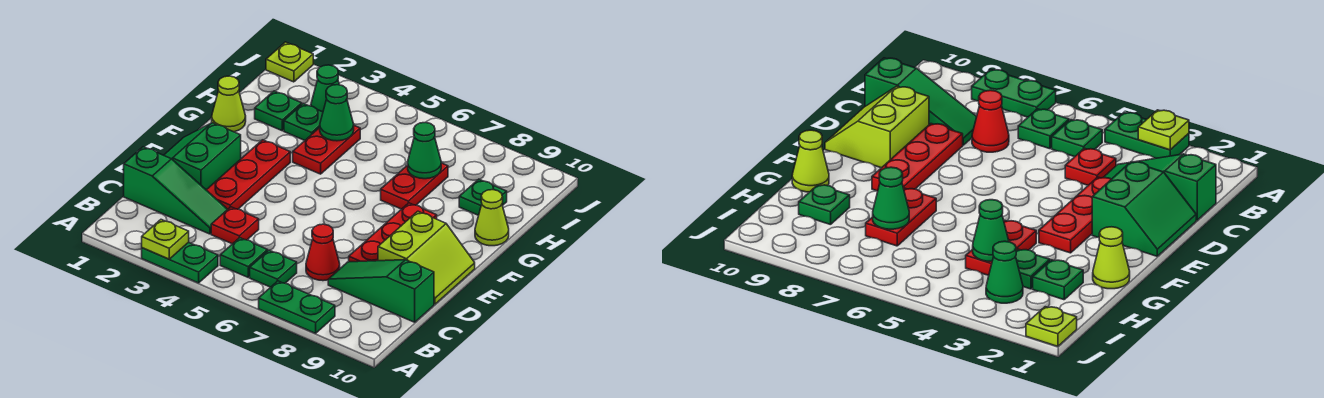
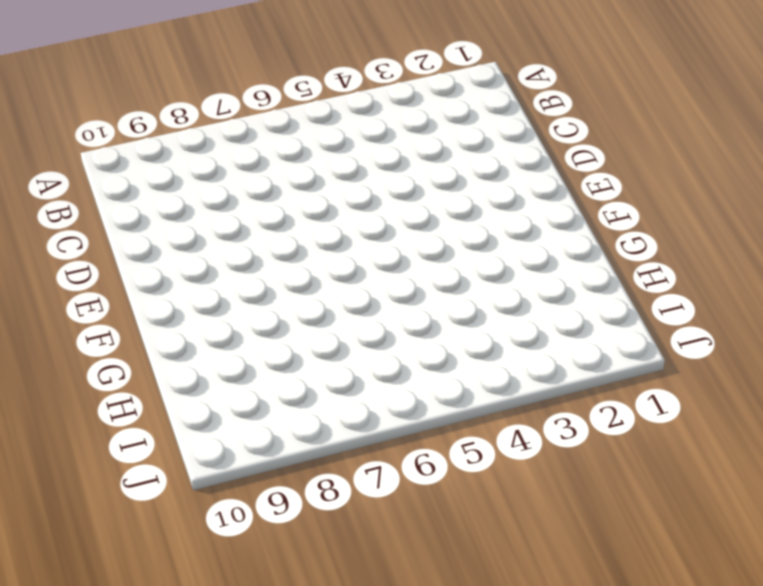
none -> green 1x2 plate [142,242,218,283]
none -> green 1x2 plate [259,281,335,333]
none -> green 1x1 plate [220,238,268,277]

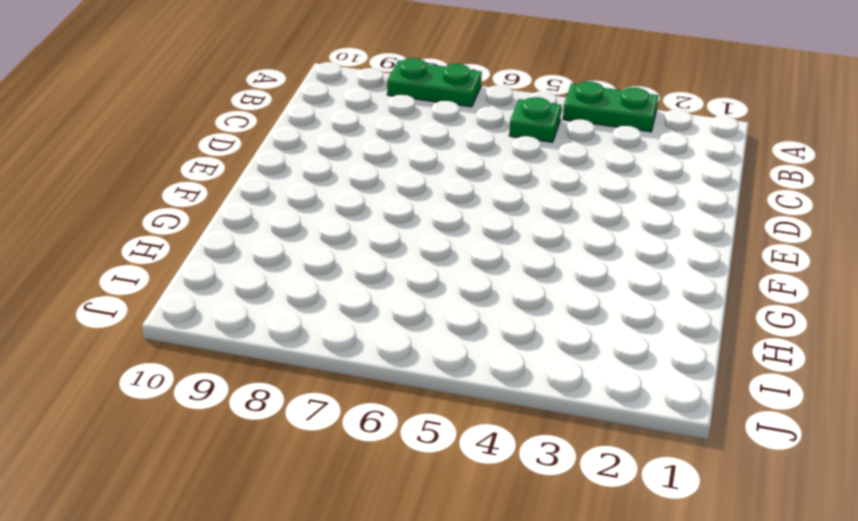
none -> green 1x1 plate [250,250,297,287]
none -> green 1x3 slope [124,147,228,234]
none -> red 1x1 plate [211,207,259,244]

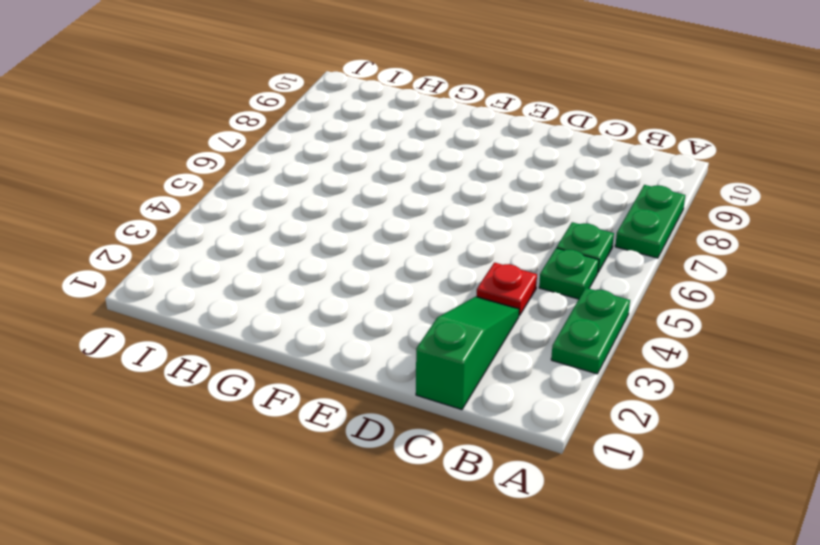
none -> red 1x1 cone [306,224,340,281]
none -> green 1x3 slope [328,260,434,322]
none -> green 2x2 slope [164,123,241,190]

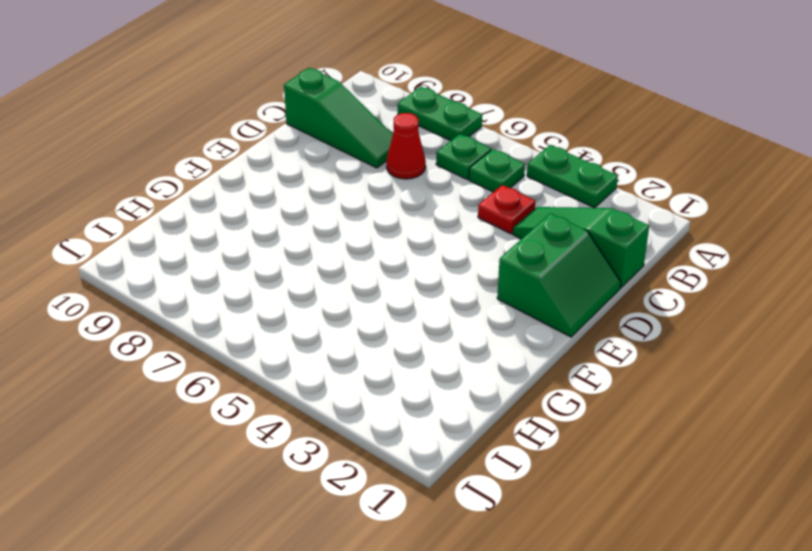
none -> red 1x3 plate [207,140,290,209]
none -> red 1x3 plate [349,203,437,262]
none -> lime 2x2 slope [378,211,475,304]

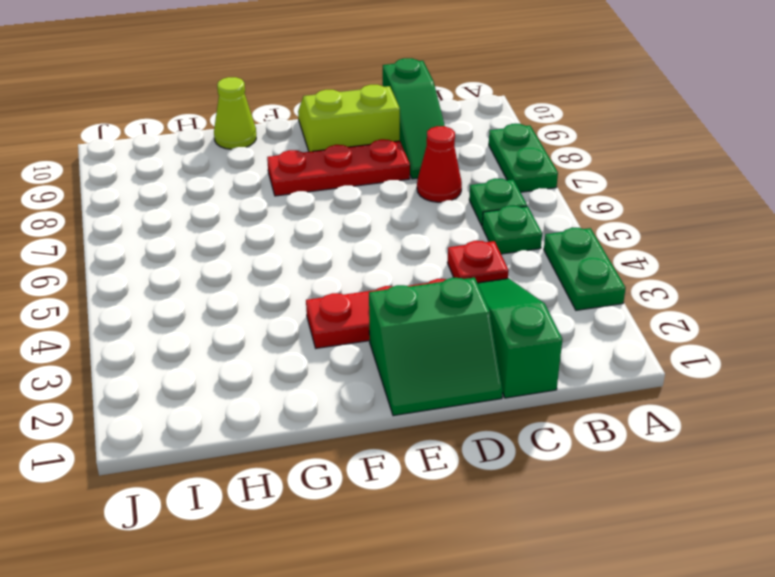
none -> lime 1x1 cone [212,76,246,132]
none -> red 1x2 plate [293,126,360,174]
none -> red 1x2 plate [381,163,448,209]

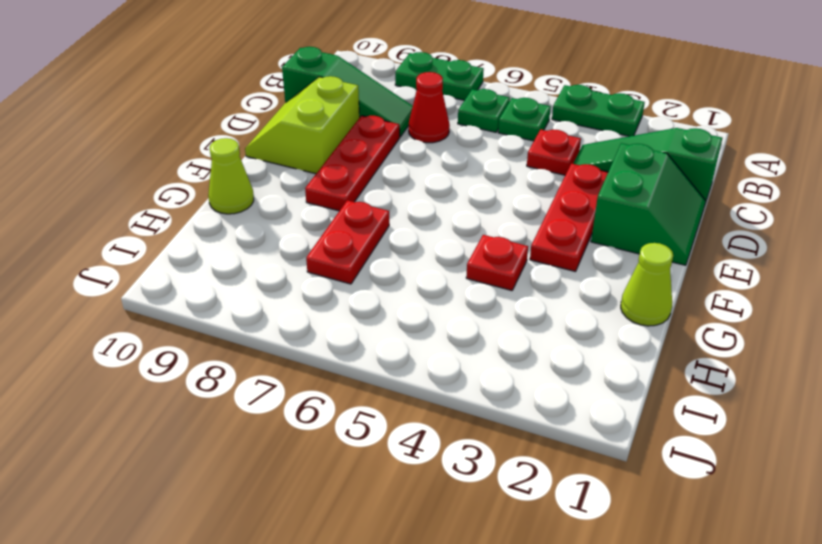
red 1x1 plate [466,235,528,290] -> red 1x2 plate [293,126,360,174]
none -> green 1x1 plate [255,91,302,131]
none -> green 1x1 plate [284,104,323,140]
none -> green 1x1 plate [459,179,507,215]

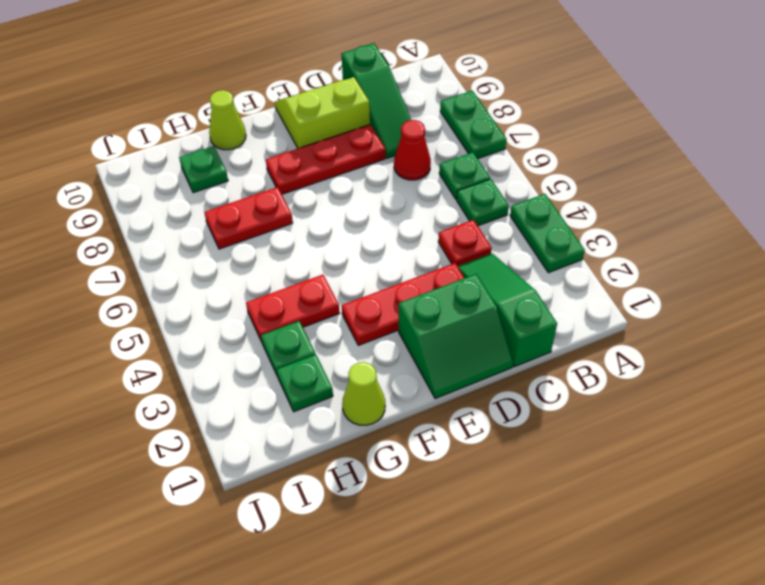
none -> green 1x1 cone [311,65,339,112]
none -> lime 1x1 plate [266,42,313,82]
none -> lime 1x1 plate [142,220,189,259]

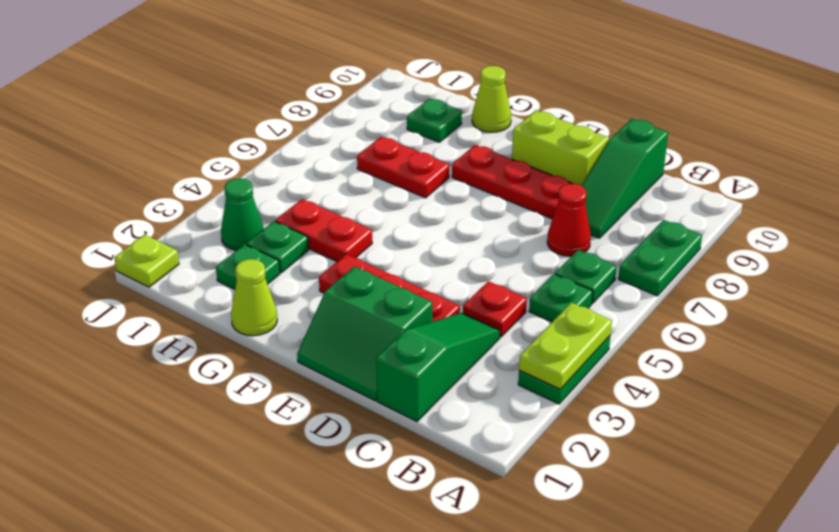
lime 1x2 plate [519,303,612,389] -> lime 1x1 plate [142,220,189,259]
none -> green 1x1 cone [320,85,354,141]
none -> green 1x1 cone [408,122,441,179]

